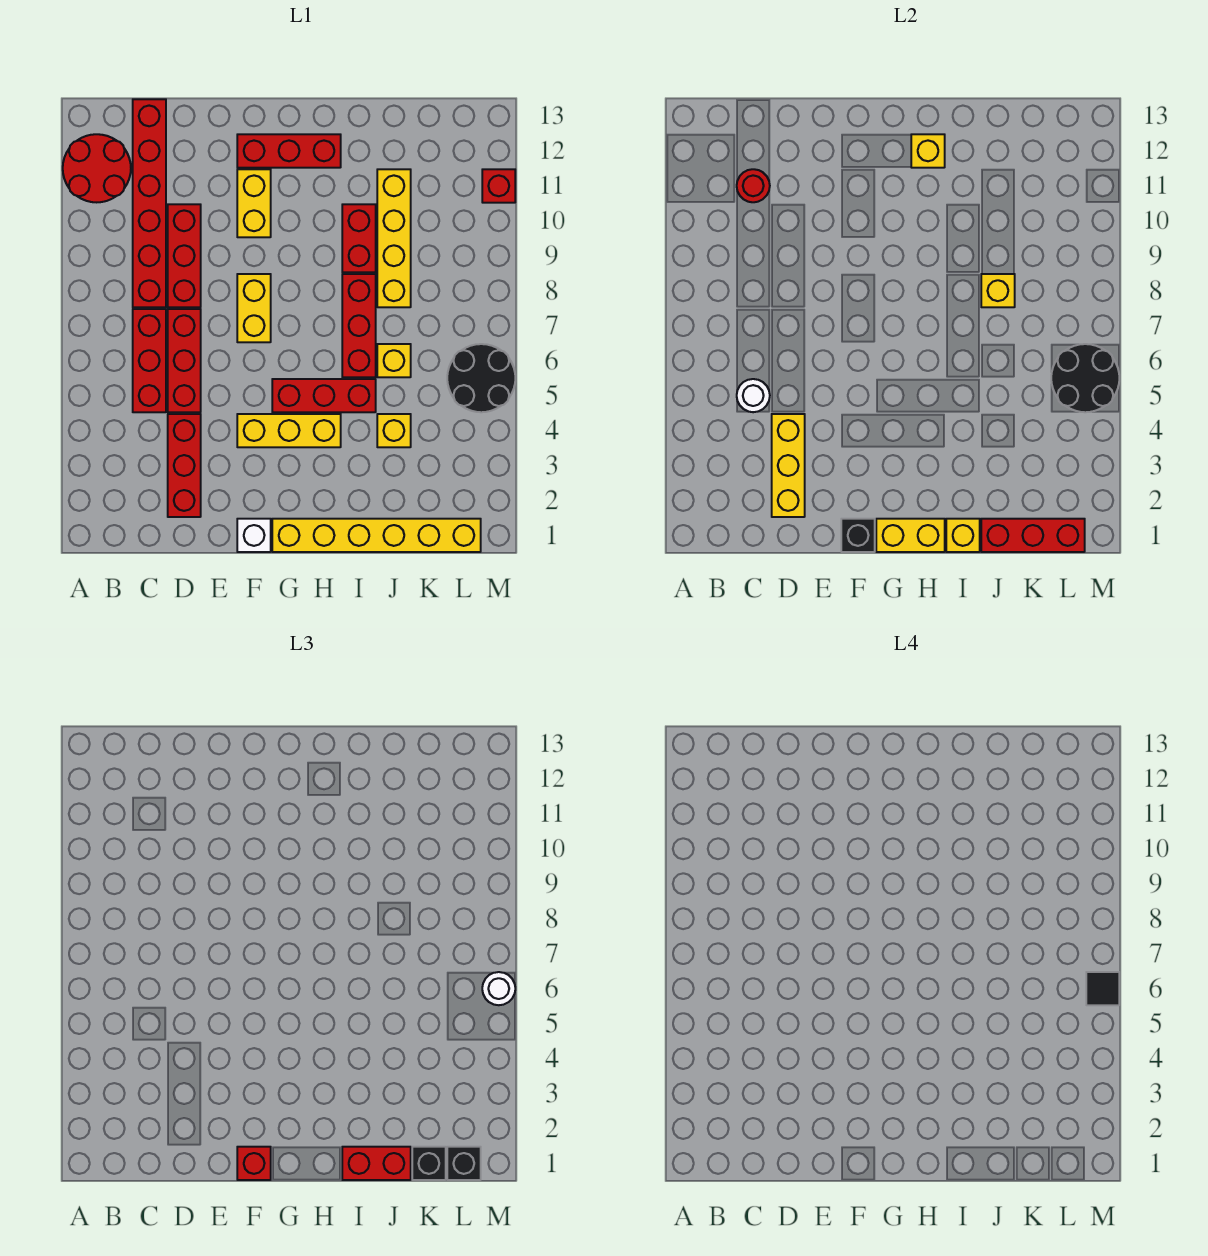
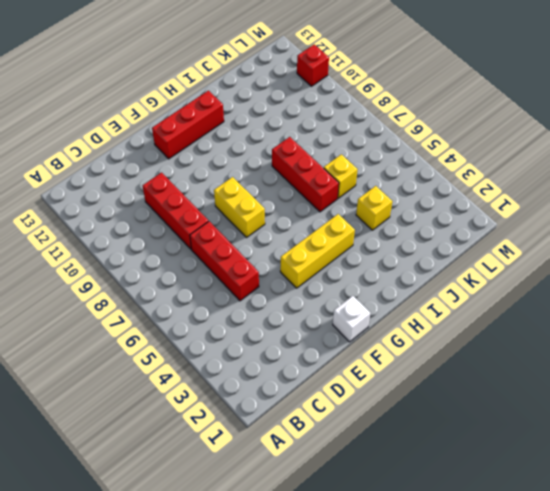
none -> red 2x2 round brick [63,134,131,202]
none -> red 1x3 brick [133,309,166,412]
none -> red 1x6 brick [133,99,166,307]
none -> red 1x3 brick [168,414,201,517]

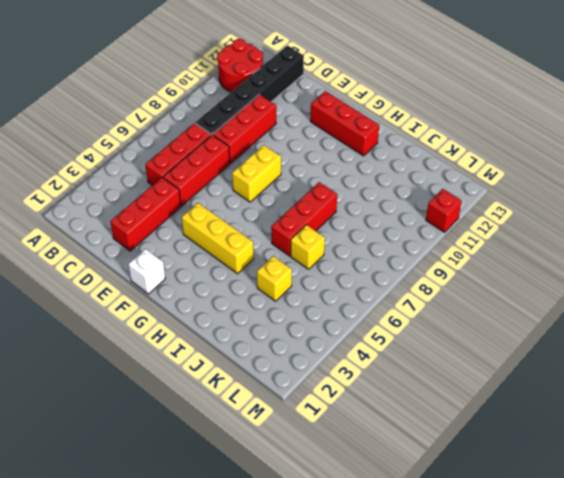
black 1x6 brick [195,45,304,135] -> red 1x6 brick [133,99,166,307]
none -> yellow 1x2 brick [237,169,271,237]
none -> yellow 1x6 brick [272,519,481,552]
none -> red 1x3 brick [272,379,376,412]
none -> red 1x2 brick [342,204,376,272]

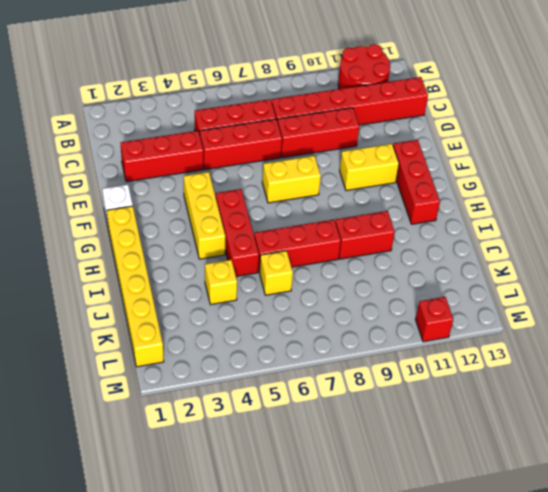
none -> yellow 1x4 brick [377,169,411,307]
none -> black 2x2 round brick [447,344,515,412]
none -> white 1x1 round brick [737,379,770,412]
none -> red 1x1 round brick [737,169,770,202]

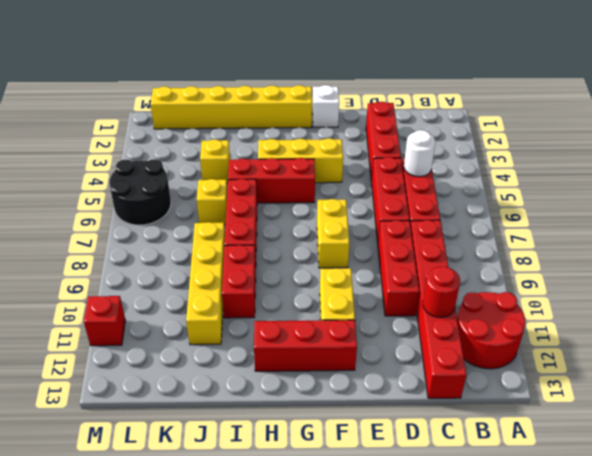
none -> yellow 1x3 brick [772,414,805,517]
none -> black 1x1 brick [841,519,875,552]
none -> yellow 1x2 brick [876,519,945,552]
none -> yellow 1x1 brick [911,134,945,168]

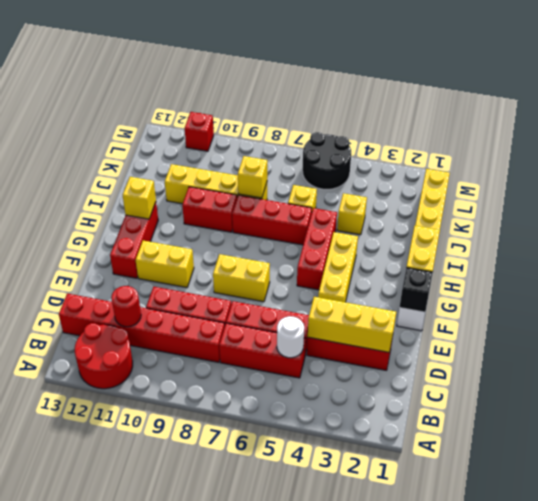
none -> yellow 1x1 brick [946,519,980,552]
none -> red 1x3 brick [981,519,1085,552]
none -> black 2x2 round brick [1051,344,1119,412]
none -> red 1x1 brick [237,1147,271,1180]

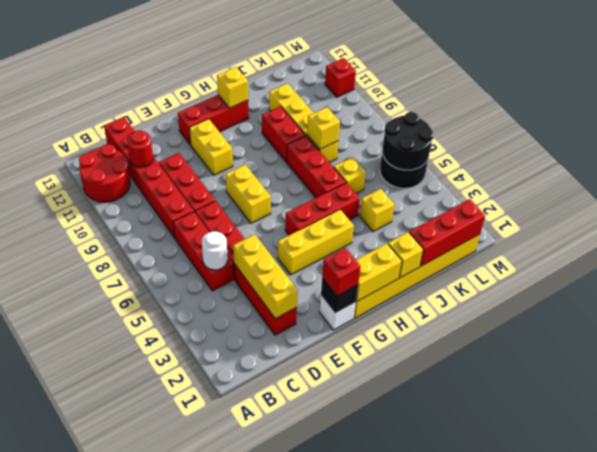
none -> red 1x2 brick [342,1147,411,1180]
none -> black 1x1 brick [412,1147,446,1180]
none -> black 1x1 brick [447,1147,481,1180]
none -> white 1x1 round brick [482,972,515,1005]

